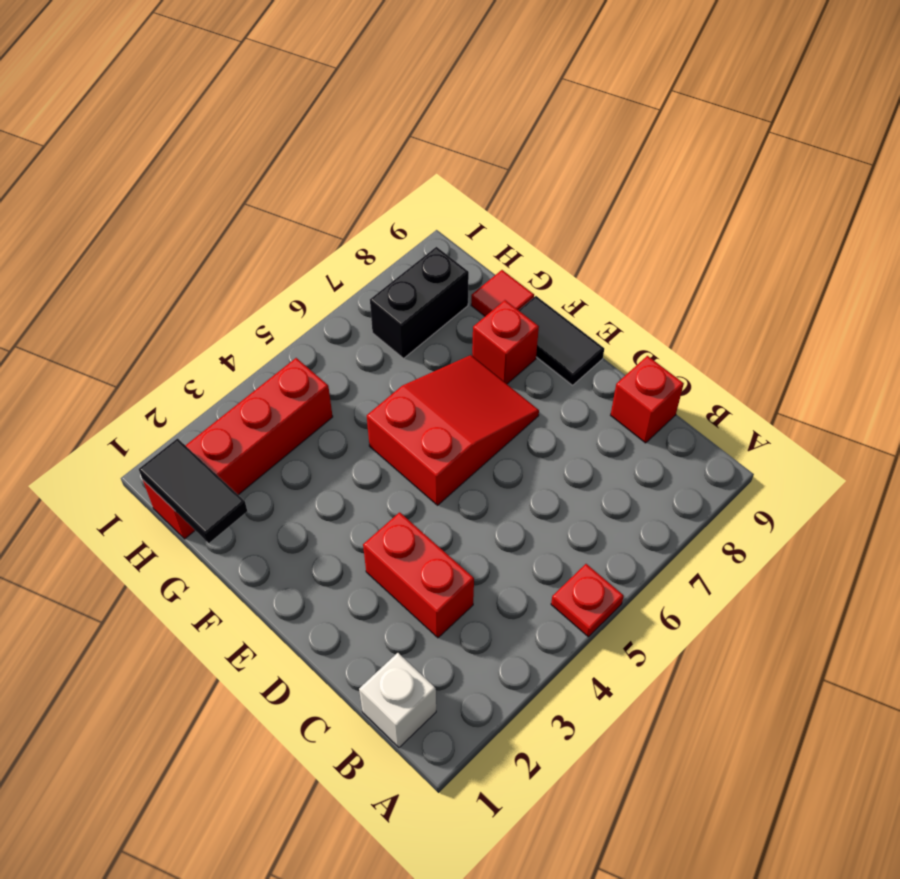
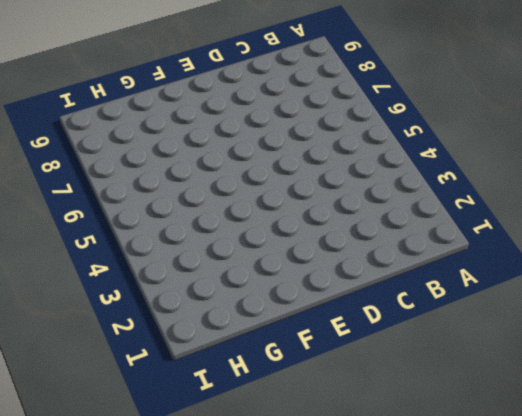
none -> red 1x1 plate [551,564,624,637]
none -> white 1x1 brick [359,653,436,747]

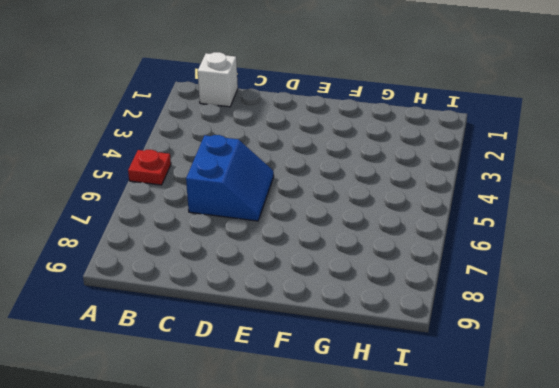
blue 2x2 slope [186,135,274,221] -> none
none -> red 1x2 brick [363,512,474,638]
none -> red 1x1 brick [611,356,684,443]

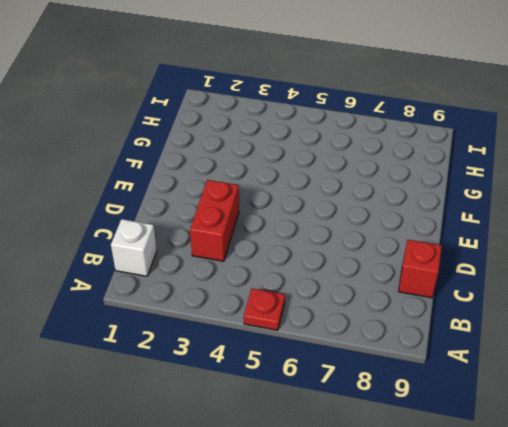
none -> red 2x3 slope [367,355,539,505]
none -> black 1x2 tile [519,296,604,385]

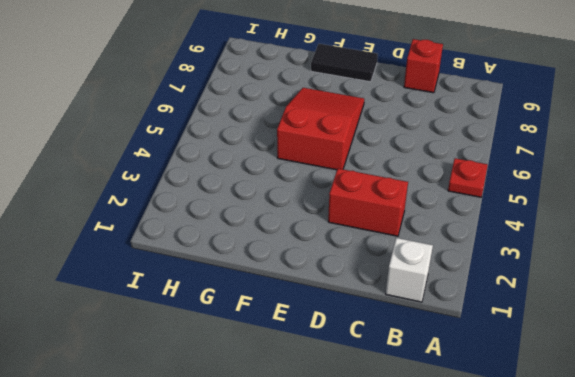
none -> red 1x1 brick [472,300,539,384]
none -> red 1x1 tile [471,270,534,316]

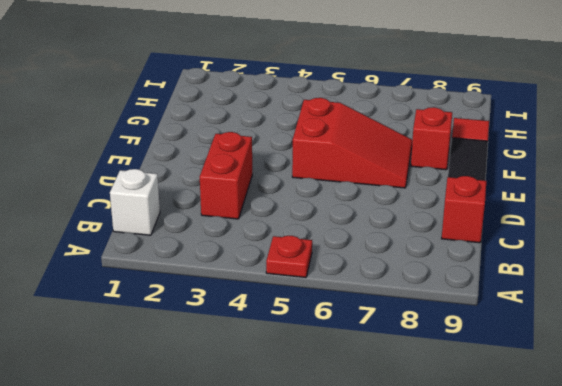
none -> red 1x4 brick [143,358,333,539]
none -> black 1x2 brick [370,247,469,358]

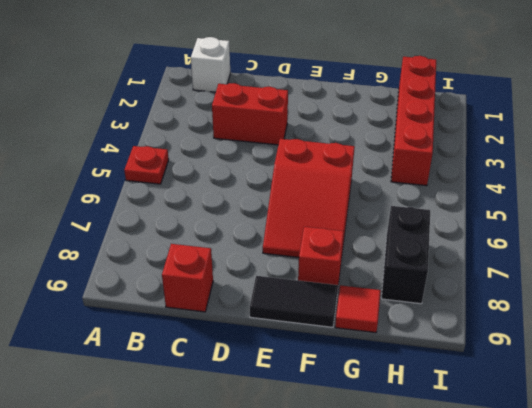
none -> black 1x2 tile [139,439,247,543]

